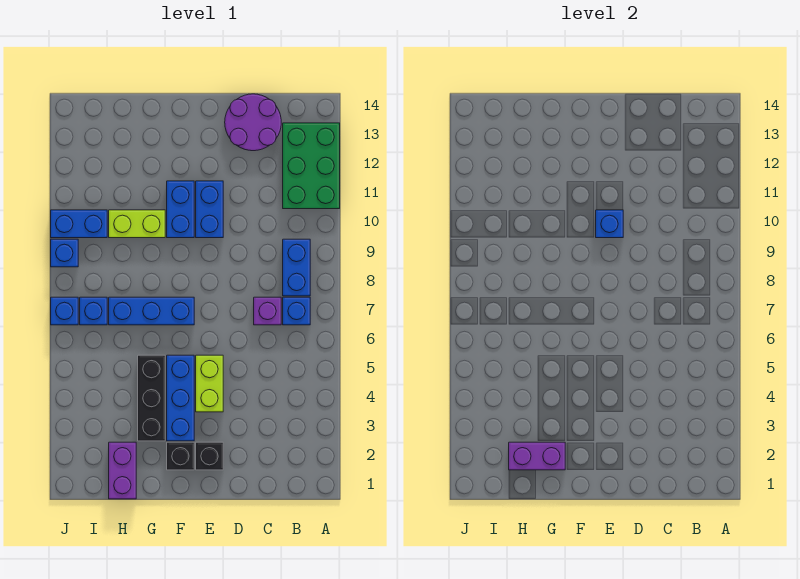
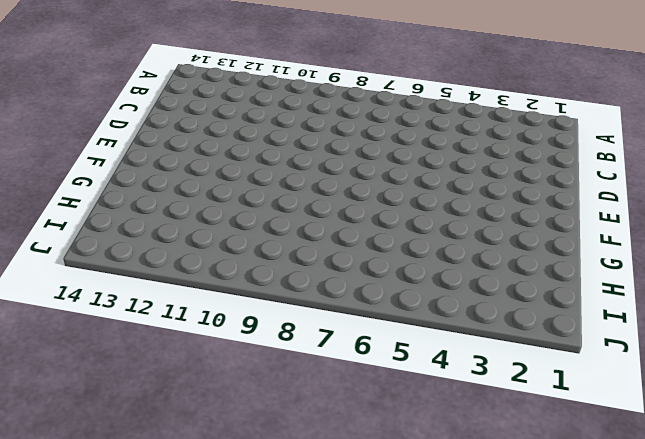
none -> green 2x3 brick [283,123,340,209]
none -> blue 1x1 brick [283,297,310,325]
none -> blue 1x2 brick [283,239,310,296]

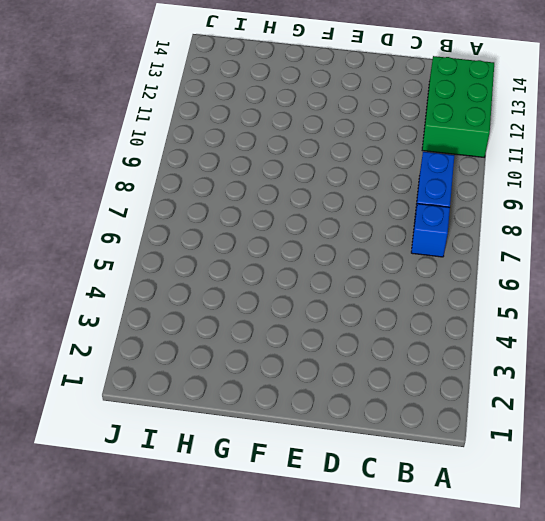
none -> purple 1x1 brick [254,297,281,325]
none -> purple 2x2 round brick [225,94,281,151]
none -> black 1x1 brick [196,442,223,470]

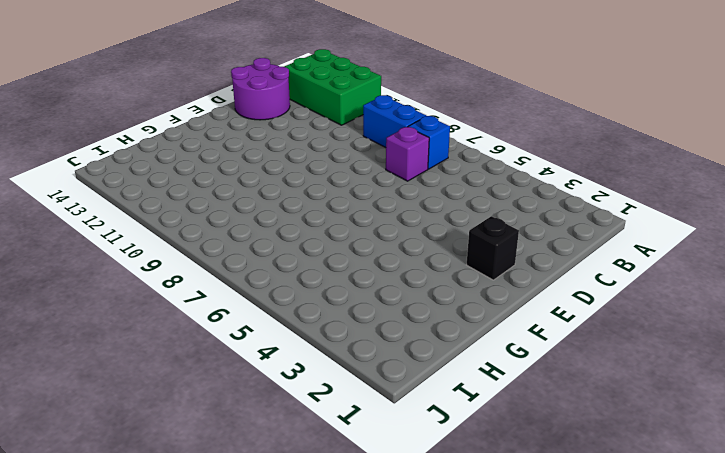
none -> lime 1x2 brick [196,355,223,412]
none -> blue 1x2 brick [196,181,223,238]
none -> black 1x1 brick [167,442,194,470]

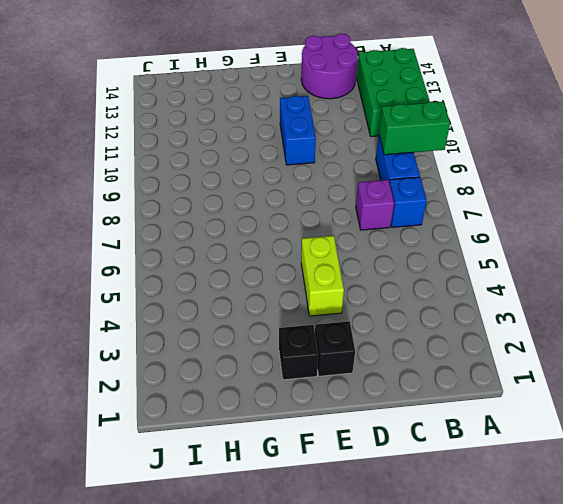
green 1x2 brick [379,102,450,155] -> none
none -> blue 1x3 brick [167,355,194,441]
none -> blue 1x3 brick [109,297,194,325]
none -> blue 1x2 brick [167,181,194,238]

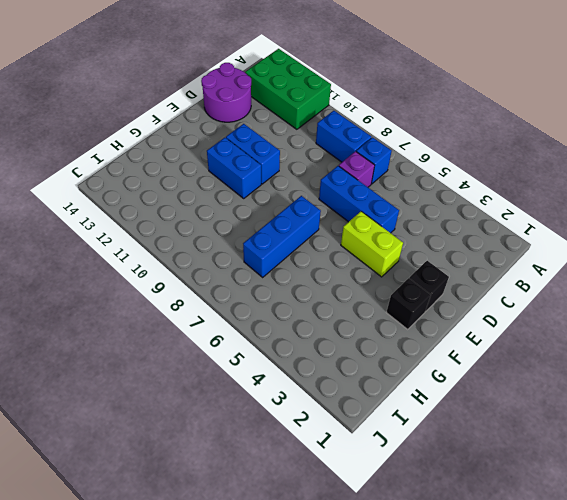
blue 1x3 brick [319,166,399,233] -> blue 1x3 brick moved to [167,355,194,441]
none -> black 1x3 brick [138,355,165,441]
none -> lime 1x2 brick [109,210,165,238]
none -> purple 1x2 brick [109,442,136,499]

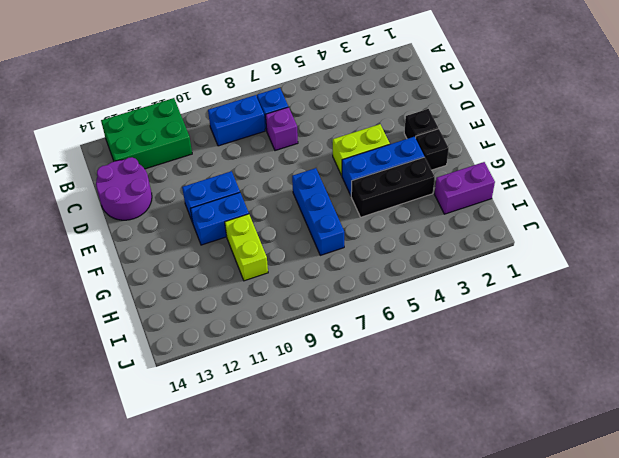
none -> blue 1x1 brick [80,297,107,325]
none -> blue 1x2 brick [51,210,107,238]
none -> blue 1x1 brick [51,297,78,325]

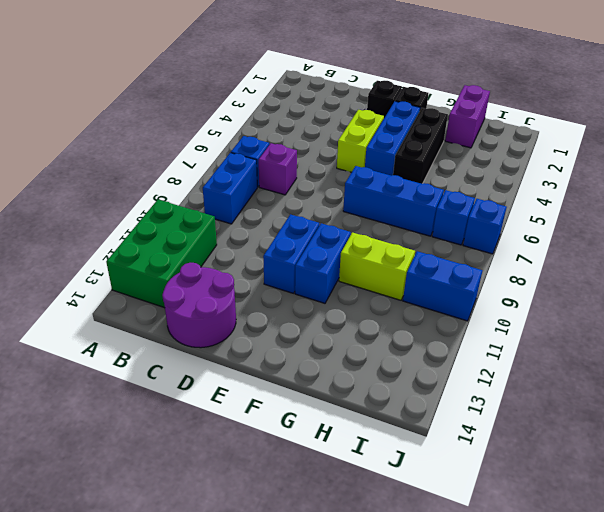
none -> blue 1x1 brick [51,239,78,267]
none -> blue 1x1 brick [596,210,623,238]
none -> purple 1x2 brick [509,442,565,470]

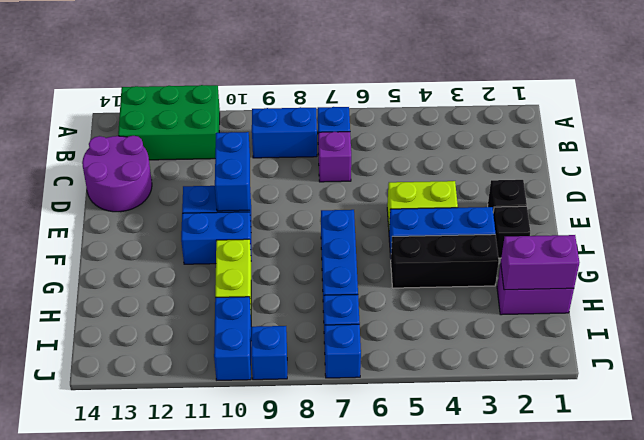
blue 1x2 brick [215,132,250,211] -> blue 1x1 brick [596,210,623,238]
purple 1x2 brick [501,235,579,290] -> purple 1x2 brick turned to [509,442,565,470]

